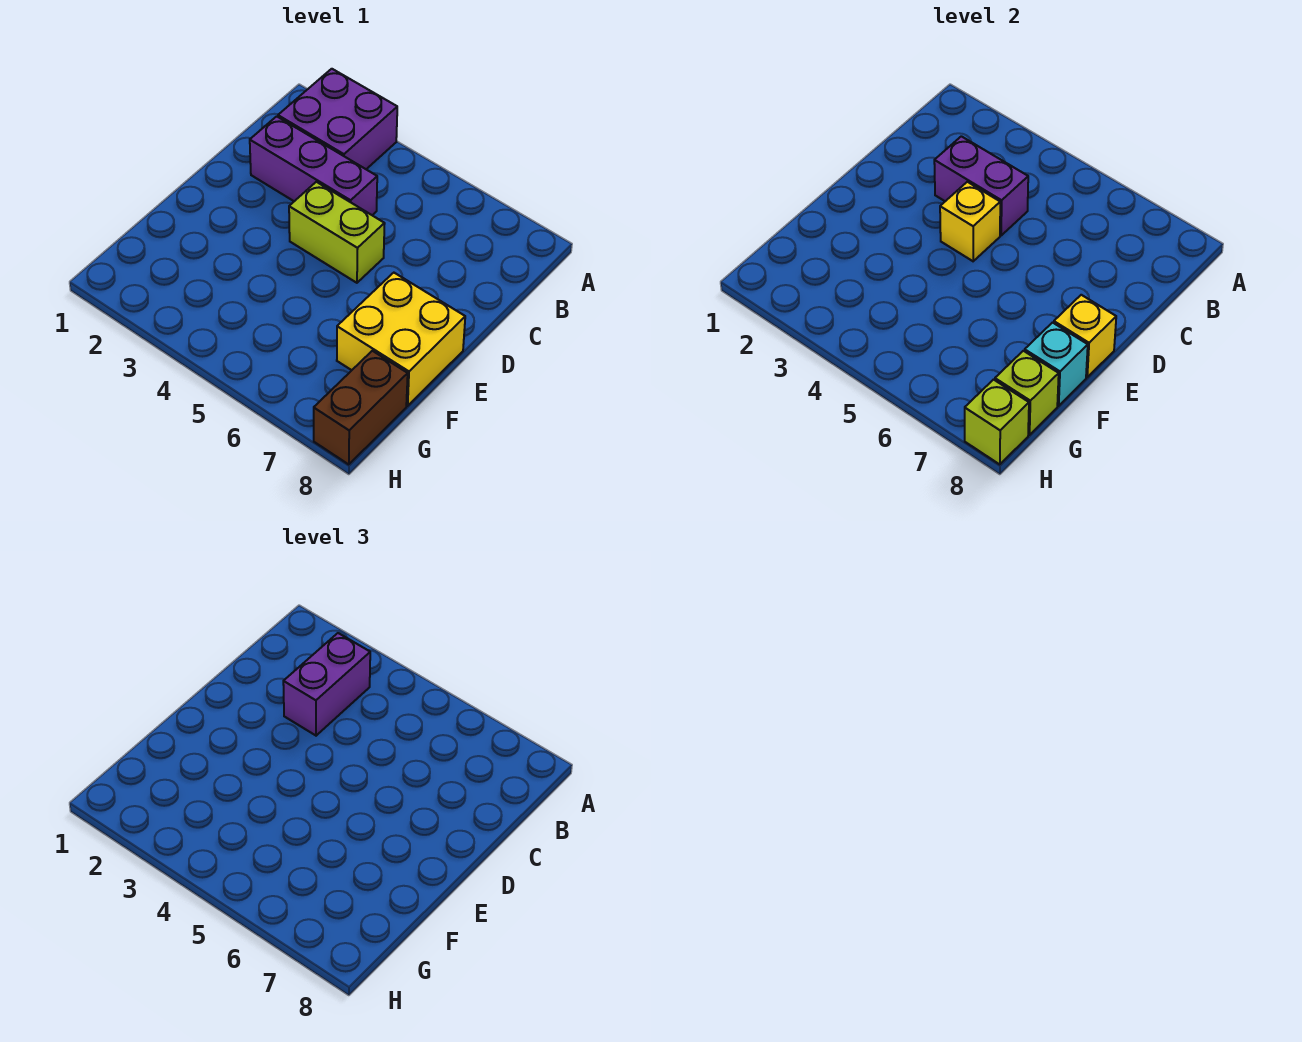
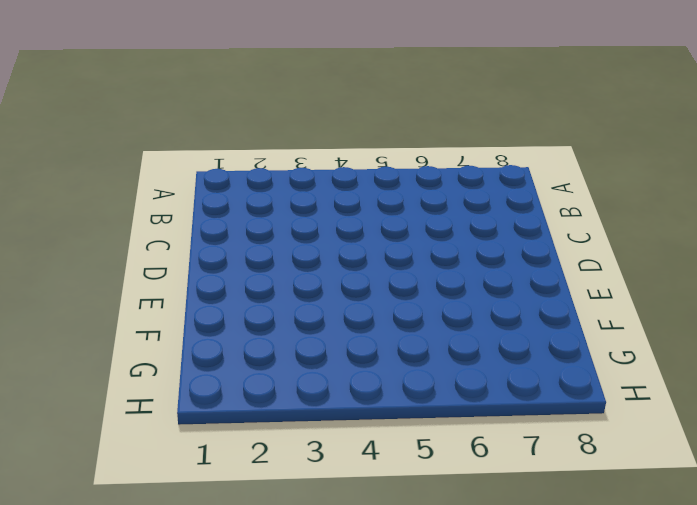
none -> purple 2x2 brick [278,69,397,169]
none -> purple 1x3 brick [250,116,377,215]
none -> lime 1x2 brick [289,182,385,283]

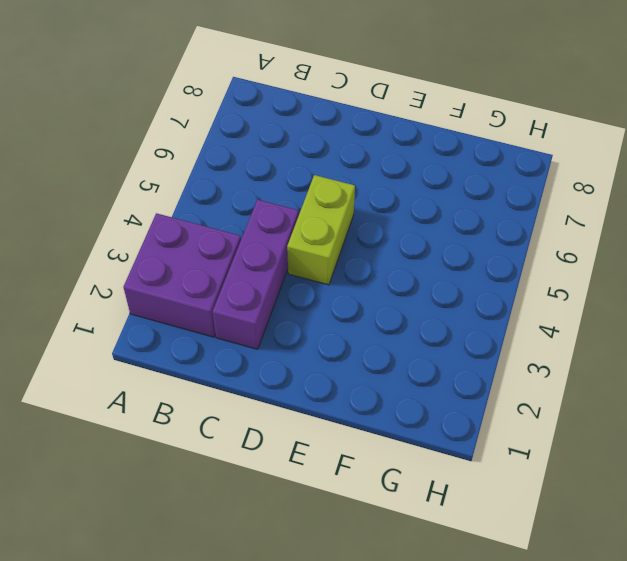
none -> yellow 2x2 brick [337,273,465,406]
none -> brown 1x2 brick [314,351,408,465]
none -> purple 1x2 brick [934,136,1028,235]

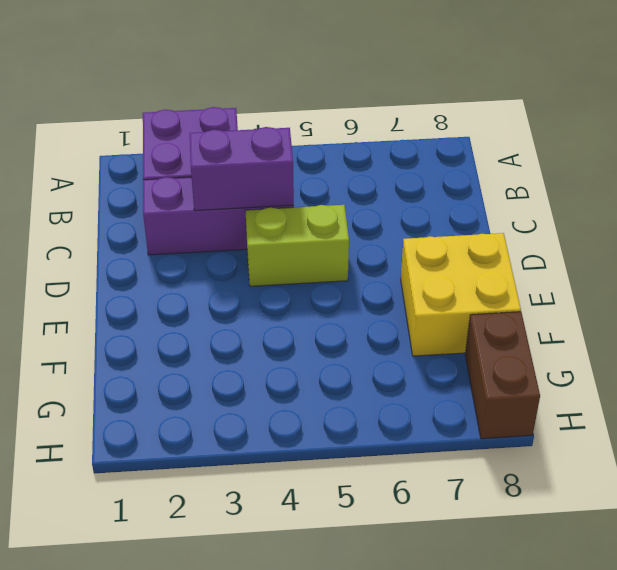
none -> yellow 1x1 brick [940,182,1000,261]
none -> yellow 1x1 brick [1054,295,1116,377]
none -> cyan 1x1 brick [1025,323,1088,406]

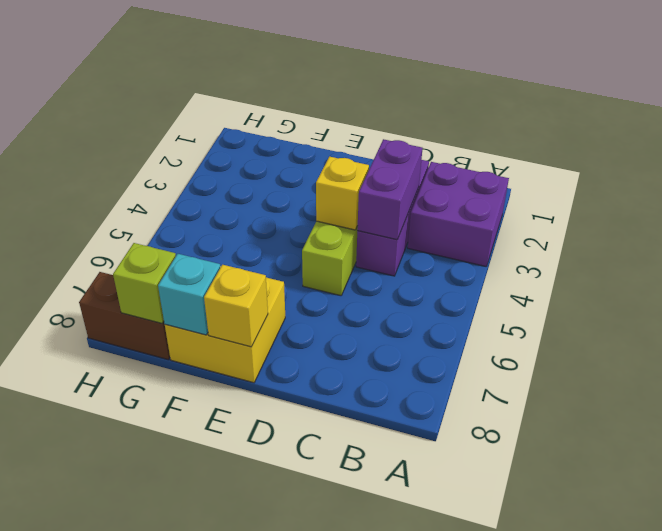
none -> lime 1x1 brick [965,380,1029,465]
none -> purple 1x2 brick [283,633,370,736]

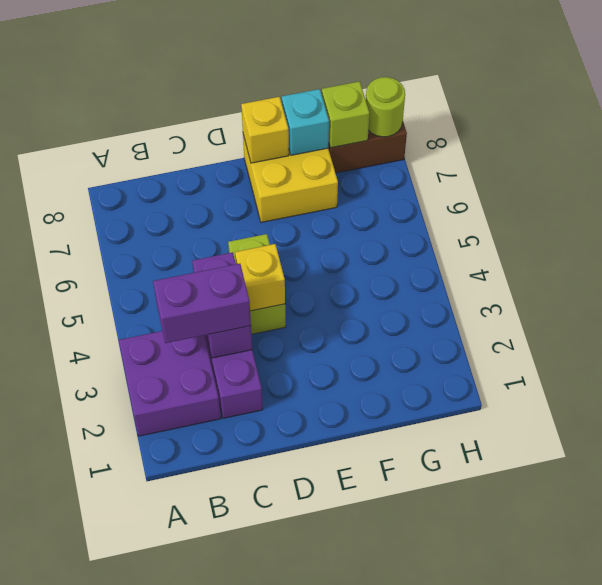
lime 1x1 round brick [366,77,405,137] -> lime 1x1 brick [965,380,1029,465]

